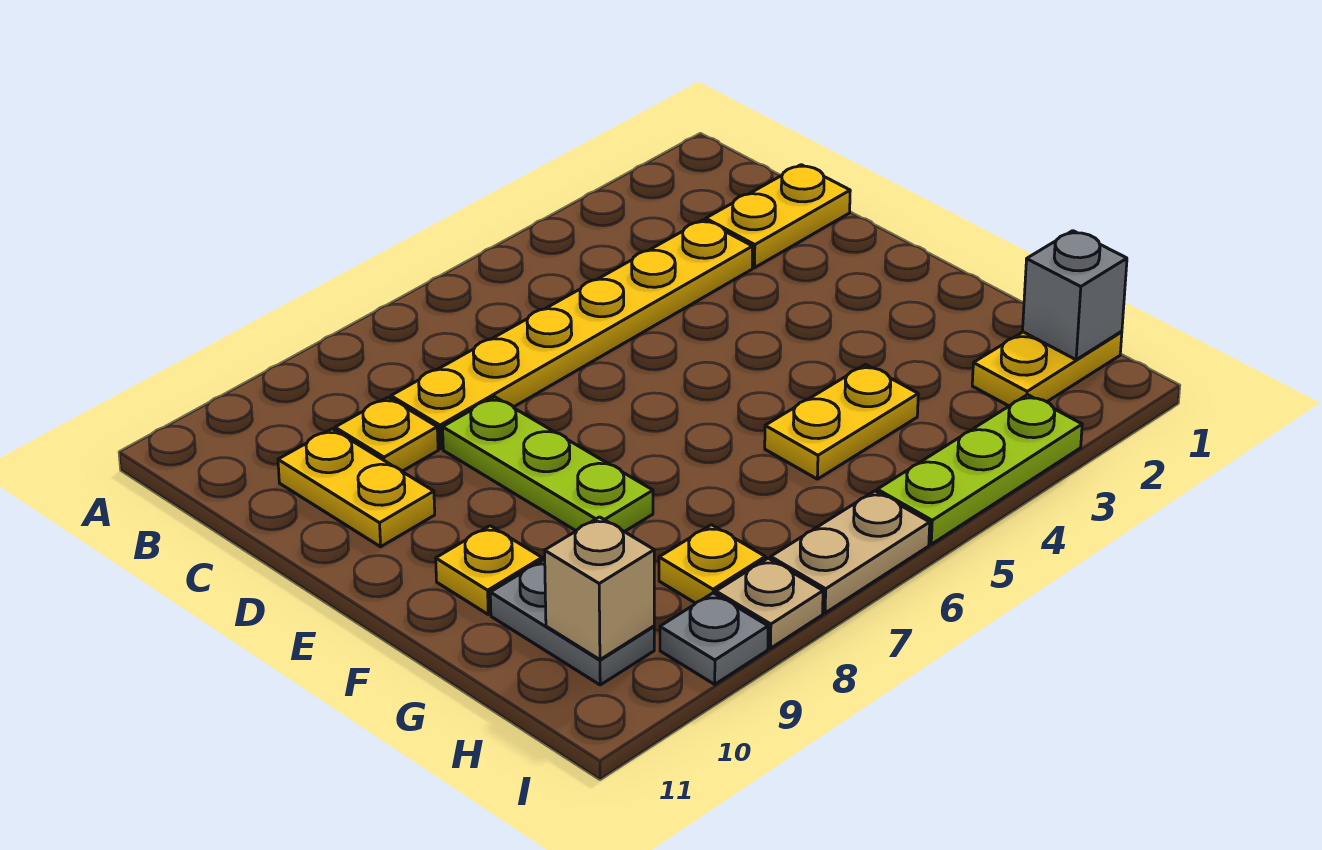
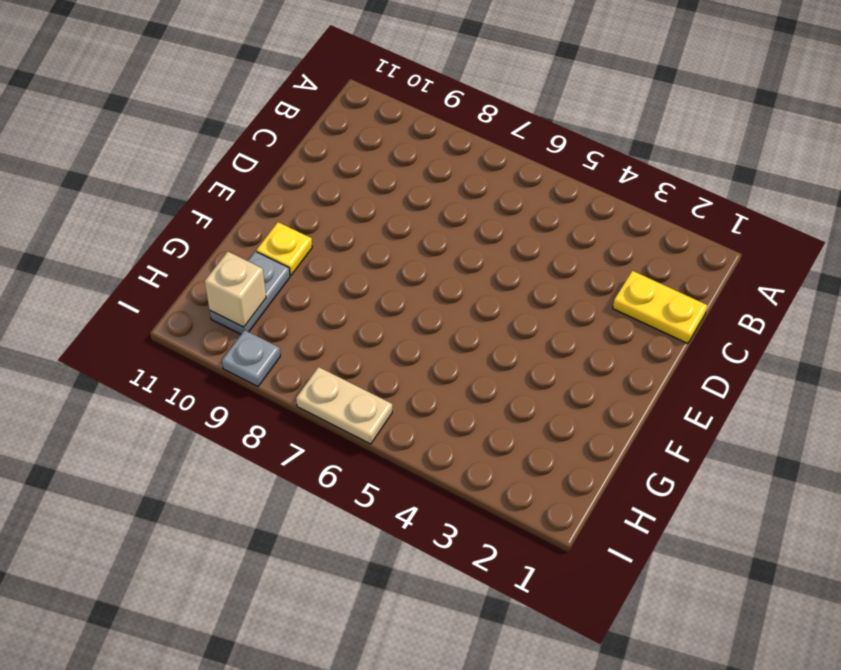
none -> yellow 1x6 plate [391,220,752,449]
none -> yellow 1x1 plate [335,397,438,471]
none -> yellow 1x2 plate [278,429,435,547]

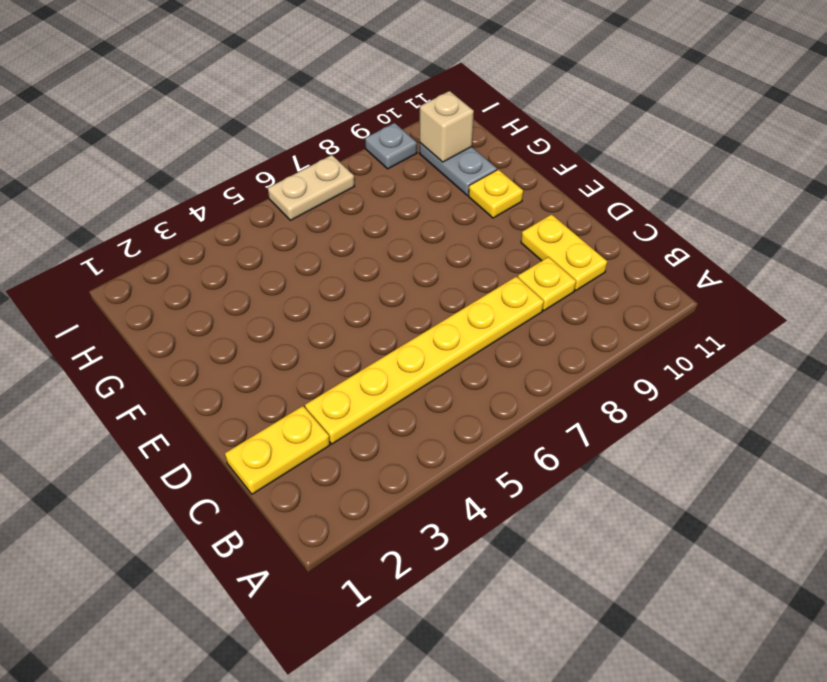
none -> lime 1x3 plate [443,397,653,532]
none -> yellow 1x2 plate [765,365,918,479]
none -> yellow 1x2 plate [972,332,1122,406]

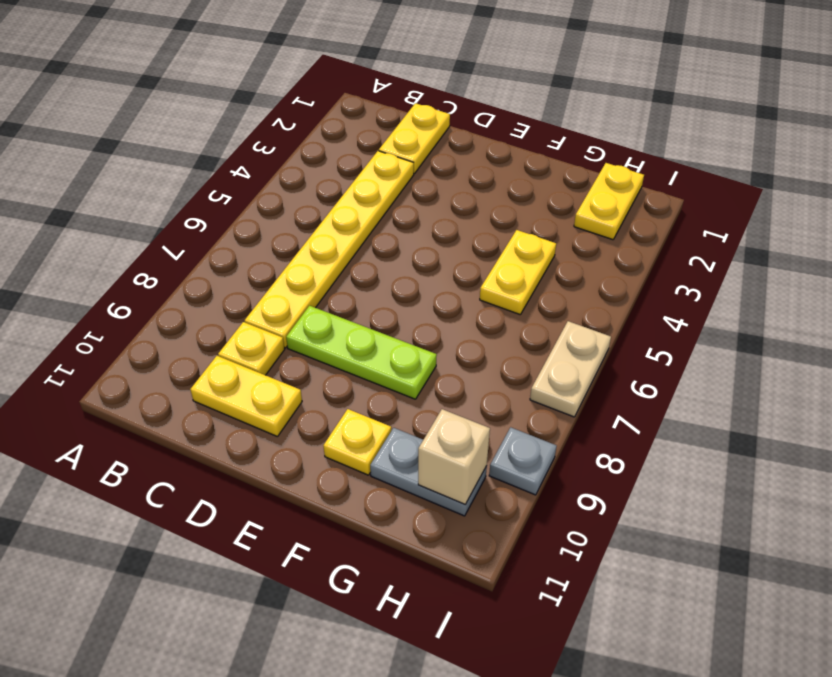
none -> yellow 1x1 plate [659,525,765,603]
none -> lime 1x3 plate [877,395,1082,544]
none -> tan 1x1 plate [716,558,823,648]

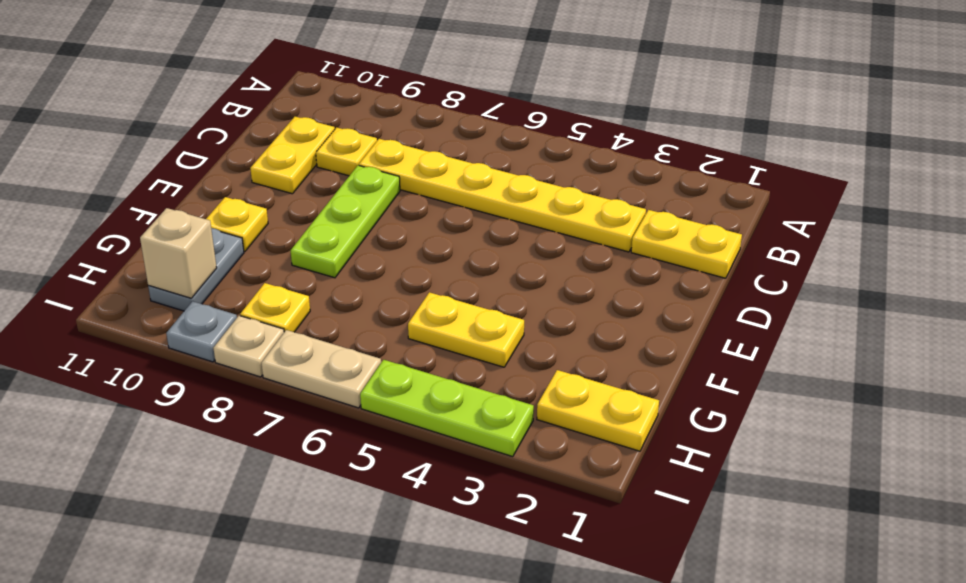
none -> grey 1x1 brick [1023,231,1127,360]

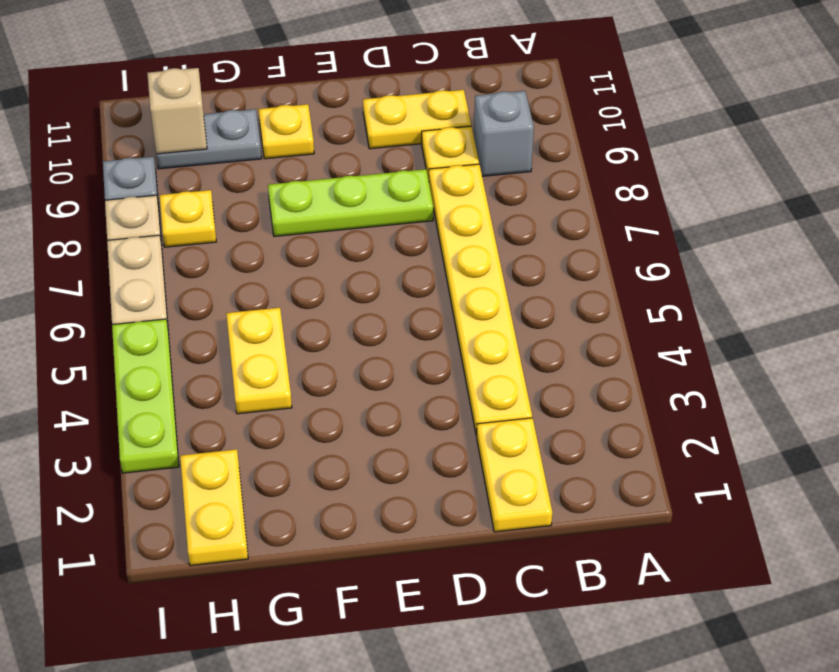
grey 1x1 brick [474,91,534,176] -> grey 1x1 brick moved to [1023,231,1127,360]

